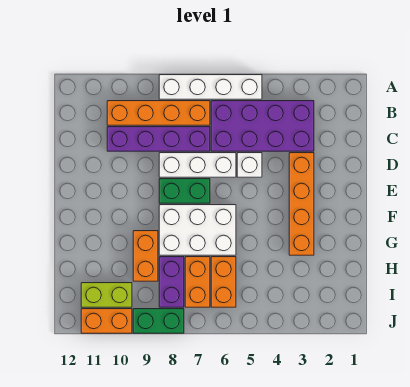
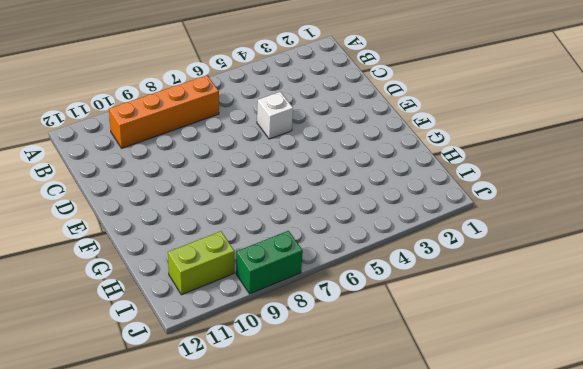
none -> white 1x4 brick [159,75,262,99]
none -> purple 2x4 brick [211,101,314,151]
none -> purple 1x4 brick [107,127,210,151]

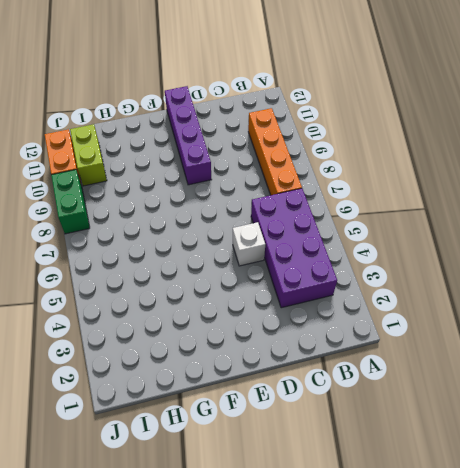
purple 1x4 brick [165,86,212,185] -> purple 1x4 brick moved to [107,127,210,151]
none -> white 1x4 brick [159,75,262,99]
none -> orange 1x4 brick [289,153,314,255]
none -> white 1x3 brick [159,153,236,177]

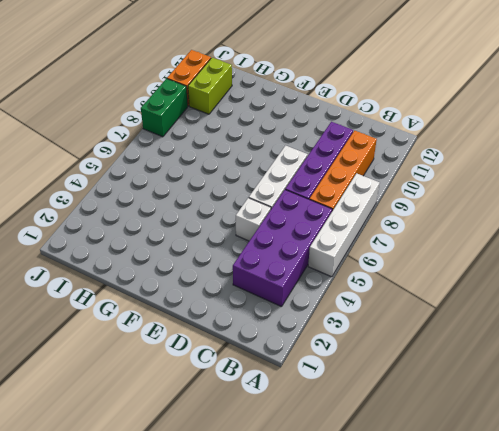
none -> orange 1x4 brick [289,153,314,255]
none -> green 1x2 brick [159,179,210,203]
none -> white 2x3 brick [159,205,236,255]

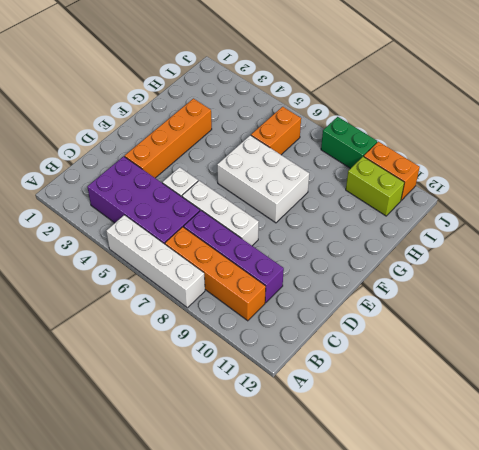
none -> green 1x2 brick [159,179,210,203]
none -> orange 1x2 brick [133,231,158,281]
none -> orange 1x2 brick [185,257,210,307]

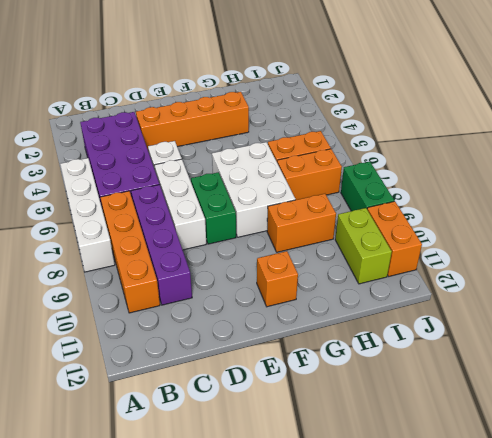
orange 1x1 brick [257,251,298,307] -> none
none -> purple 1x2 brick [159,257,184,307]

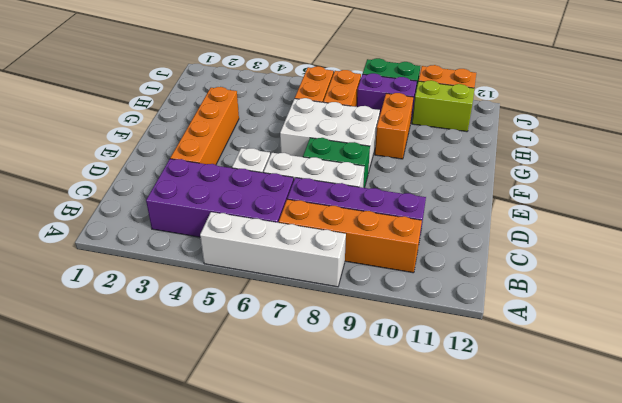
purple 1x2 brick [357,73,417,120] -> purple 1x2 brick turned to [159,257,184,307]

